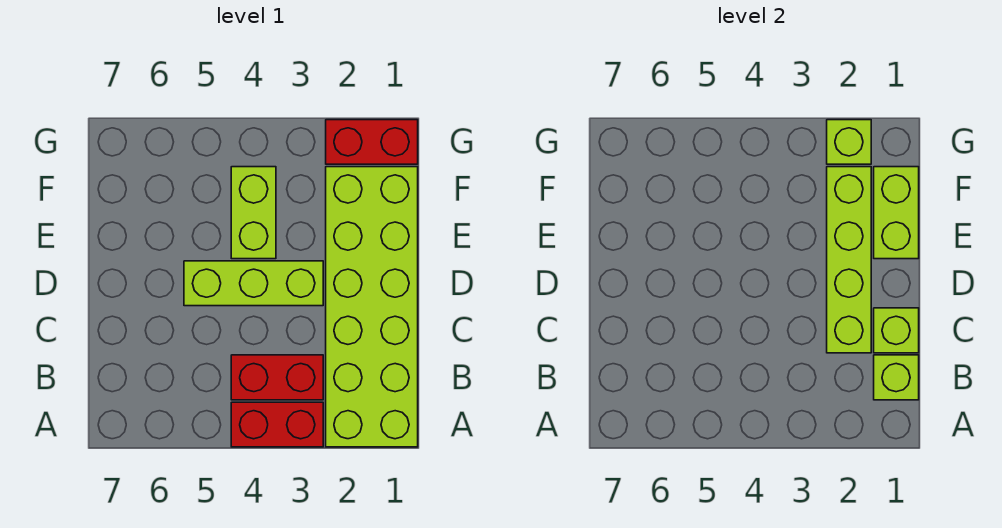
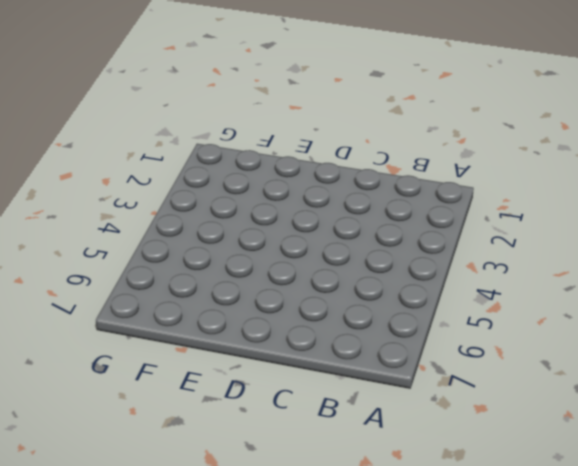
none -> lime 2x6 brick [326,167,418,447]
none -> red 1x2 brick [231,402,323,447]

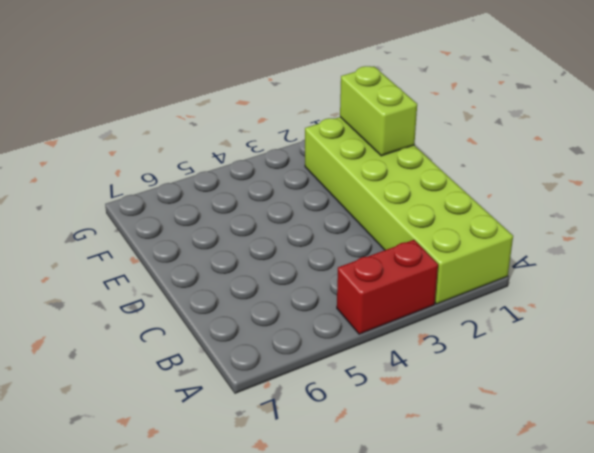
none -> red 1x2 brick [231,355,323,400]
none -> lime 1x3 brick [184,261,323,306]

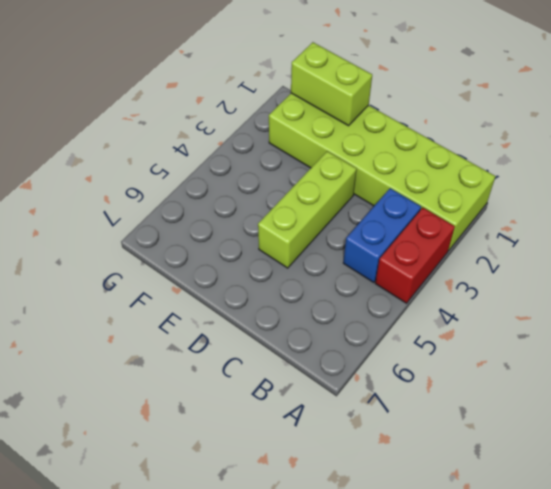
blue 1x2 brick [343,188,421,282] -> red 1x2 brick [231,355,323,400]
none -> lime 1x2 brick [231,167,276,259]
none -> red 1x2 brick [326,120,418,164]

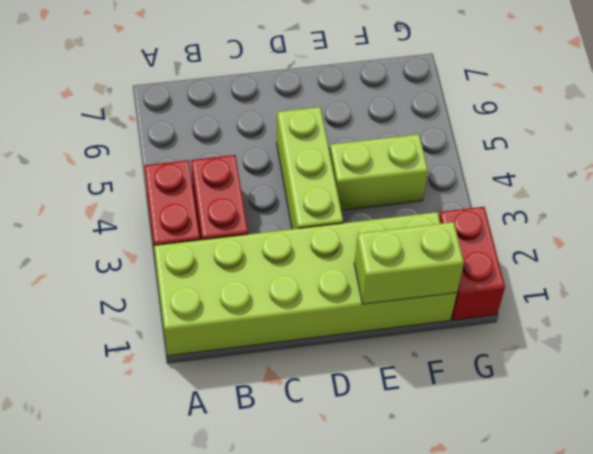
none -> lime 1x1 brick [874,355,919,400]
none -> lime 1x1 brick [874,308,919,353]

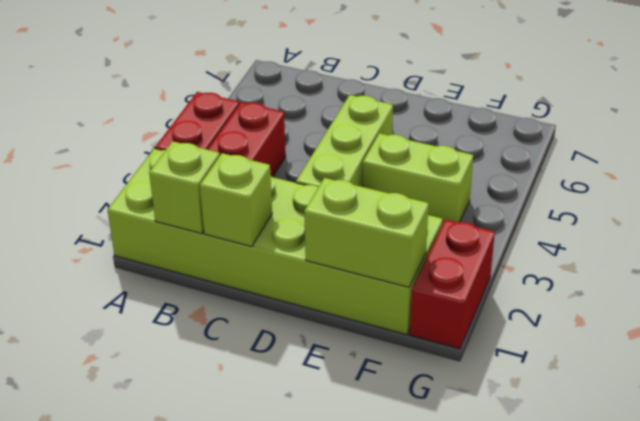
none -> lime 1x4 brick [827,167,871,353]
none -> lime 1x1 brick [827,120,871,164]

